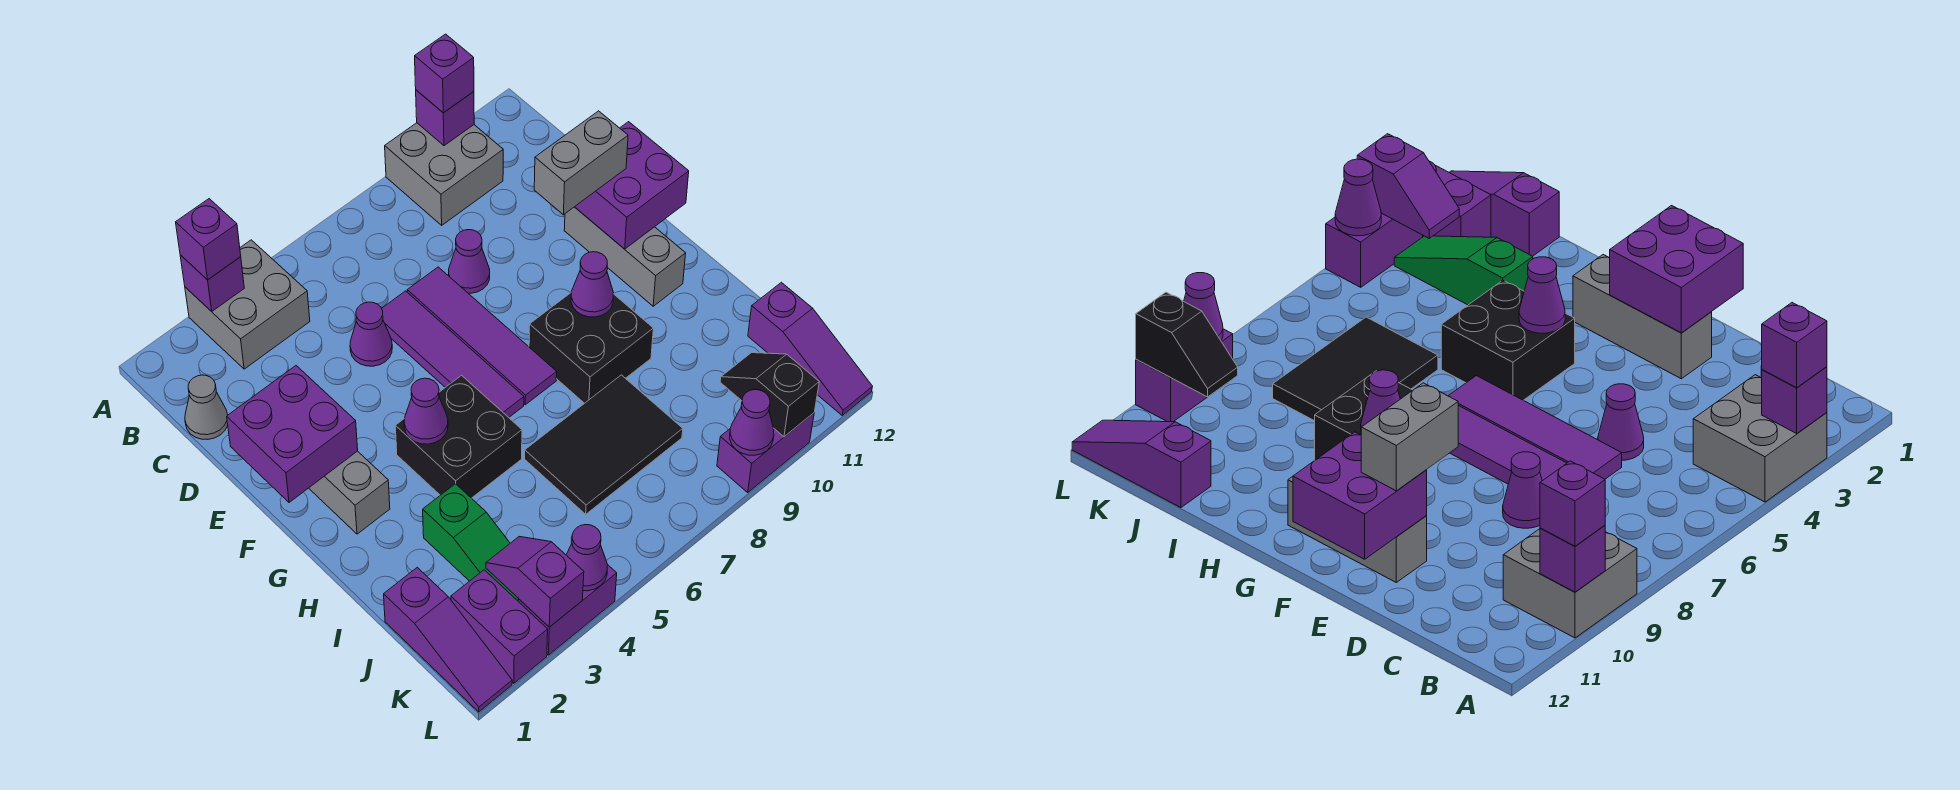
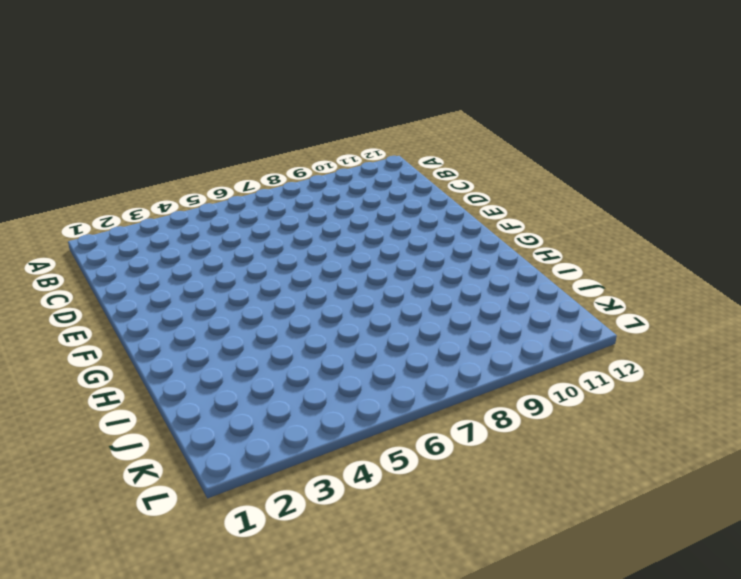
none -> grey 2x2 brick [185,240,310,369]
none -> grey 2x2 brick [385,123,503,225]
none -> grey 1x1 cone [185,375,228,439]
none -> purple 1x1 cone [350,302,392,366]

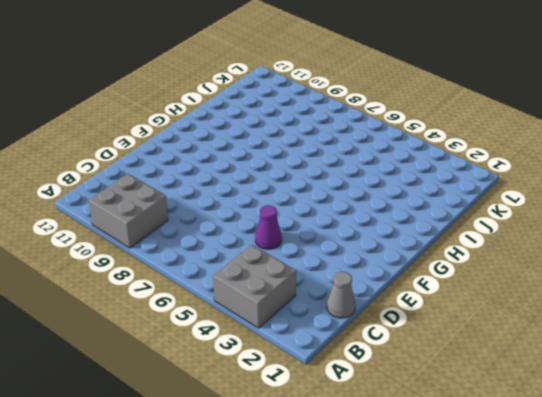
none -> purple 1x4 tile [382,291,524,417]
none -> purple 1x4 tile [407,267,557,405]
none -> purple 1x1 cone [449,230,490,293]
none -> grey 1x3 brick [309,451,390,534]

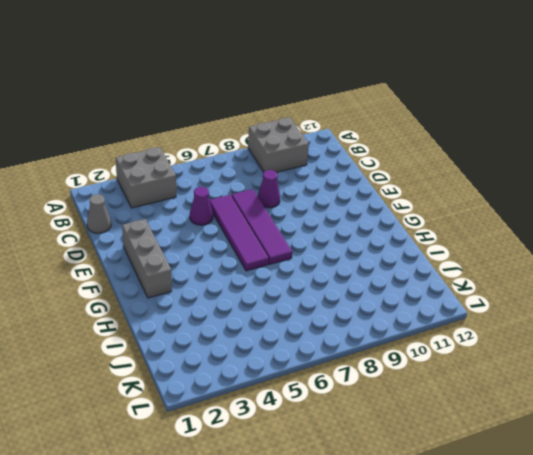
none -> grey 1x3 brick [564,207,686,306]
none -> black 2x2 brick [395,375,522,498]
none -> black 2x2 brick [529,293,653,403]
none -> green 1x3 slope [423,484,518,601]

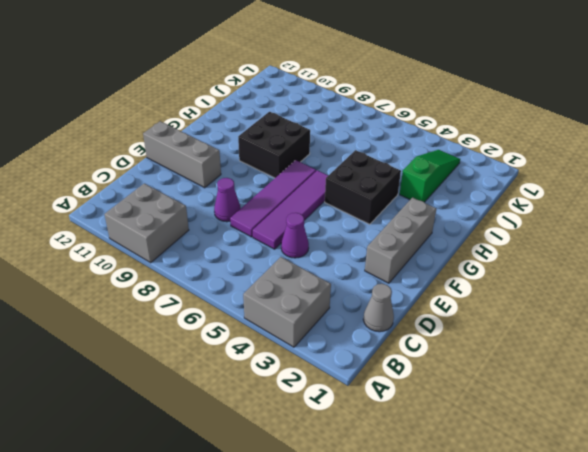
grey 1x3 brick [143,121,221,188] -> grey 1x3 brick turned to [564,207,686,306]
none -> black 2x3 tile [525,375,683,514]
none -> purple 1x3 slope [384,567,512,712]
none -> purple 1x3 slope [748,282,872,415]
none -> purple 1x2 brick [451,570,548,683]

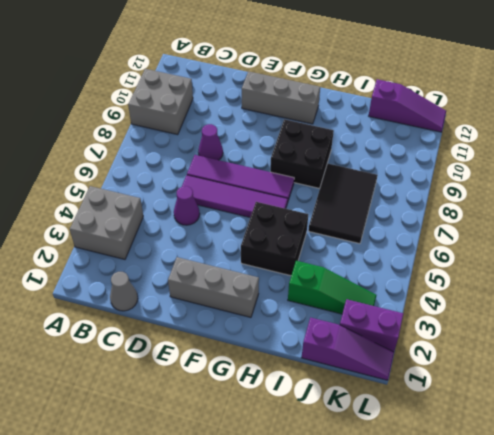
none -> purple 1x2 brick [518,565,617,655]
none -> purple 1x2 brick [717,413,814,492]
none -> purple 1x1 brick [180,255,244,312]
none -> purple 1x1 brick [416,90,474,146]

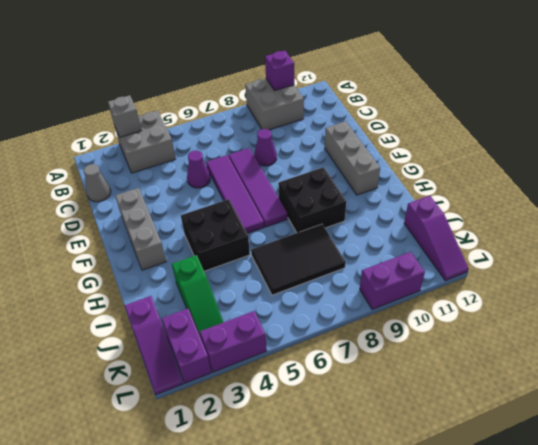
grey 1x1 brick [108,95,142,137] -> purple 1x1 brick [180,255,244,312]
none -> purple 2x2 brick [227,366,358,502]
none -> purple 2x2 brick [575,122,689,249]
none -> purple 1x1 cone [404,378,448,444]
none -> purple 1x1 cone [571,252,614,317]

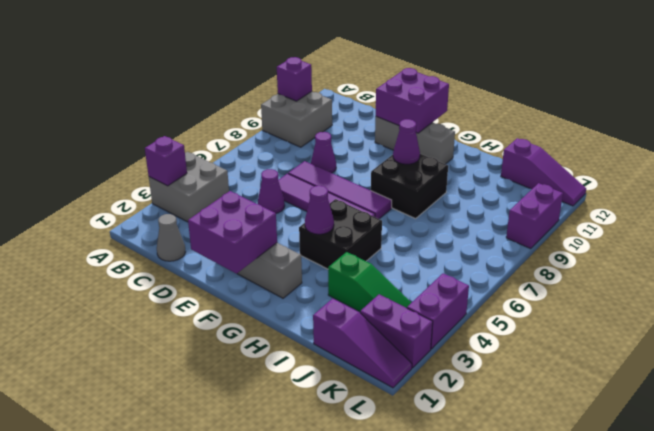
none -> black 2x3 tile [525,375,683,514]
none -> purple 1x2 slope [486,537,584,627]
none -> black 1x2 slope [720,353,819,437]
none -> purple 1x1 cone [566,525,608,591]

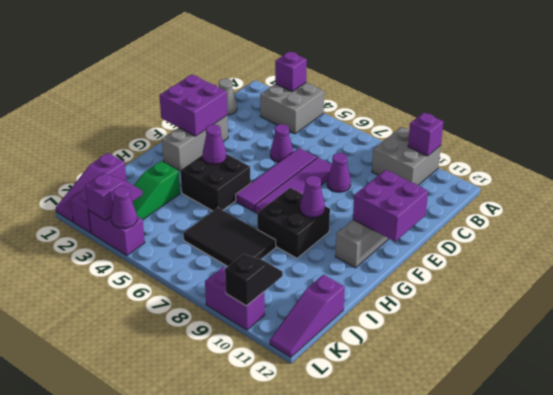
none -> purple 1x1 cone [730,390,774,455]
none -> purple 1x1 brick [176,199,241,280]
none -> purple 1x1 brick [415,34,474,113]
none -> grey 1x2 brick [534,111,628,215]

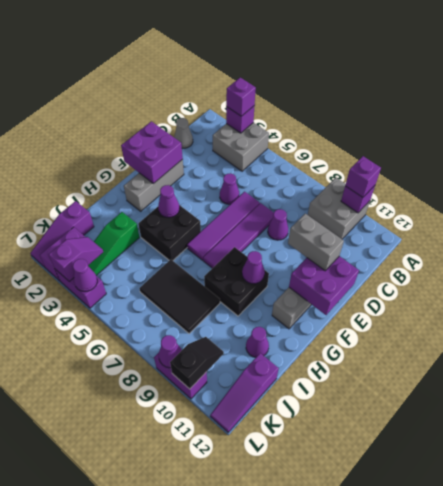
purple 1x1 cone [246,327,269,357] -> none

